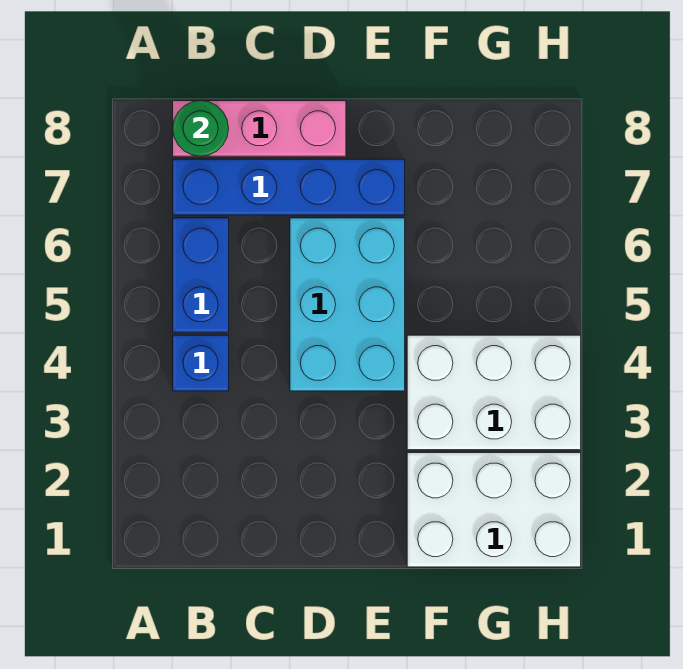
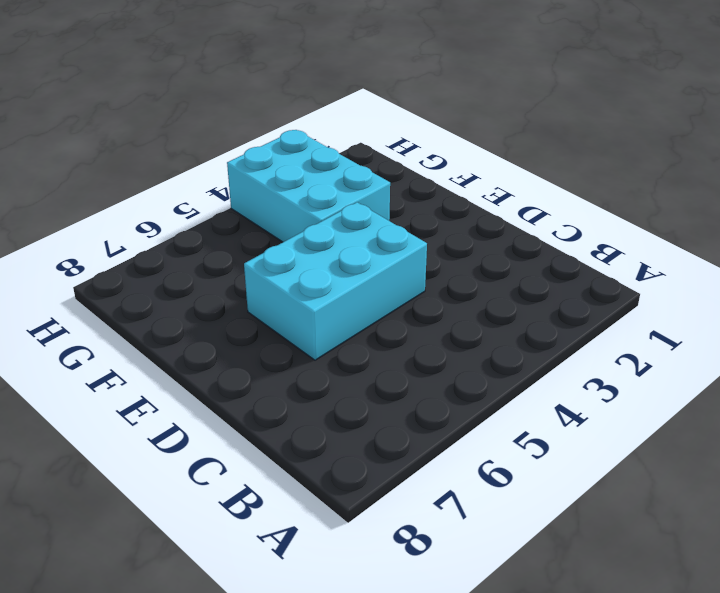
cyan 2x3 brick [227,130,390,242] -> white 2x3 brick [407,335,581,450]
none -> blue 1x1 brick [173,335,229,391]
none -> blue 1x2 brick [173,218,229,332]

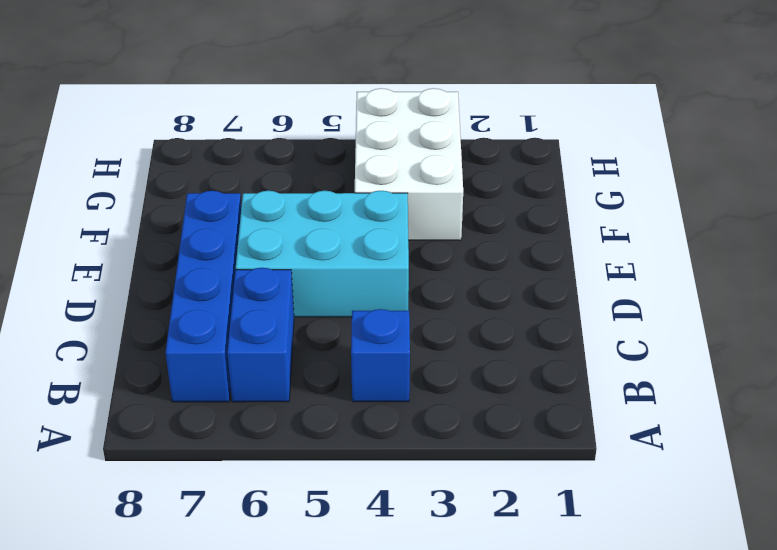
blue 1x2 brick [227,268,294,402] -> blue 1x2 brick turned to [173,218,229,332]
none -> pink 1x3 brick [173,101,346,156]
none -> white 2x3 brick [407,453,581,567]

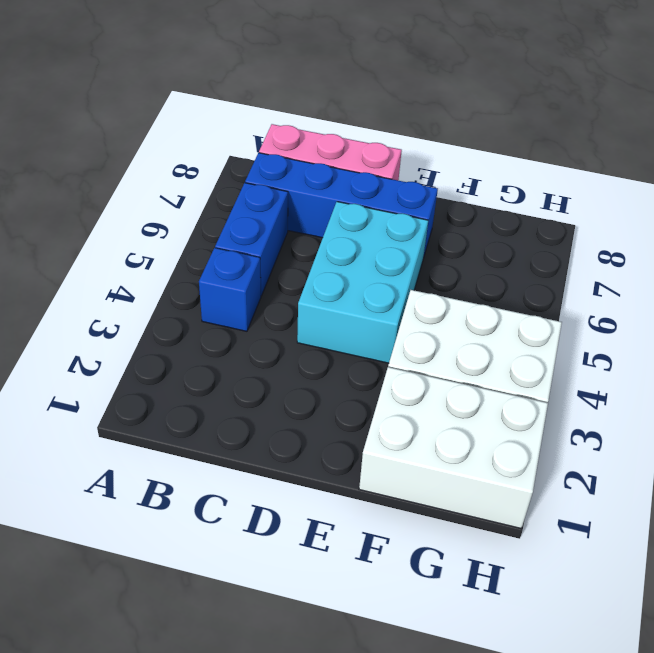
none -> green 1x1 round brick [173,101,229,156]

